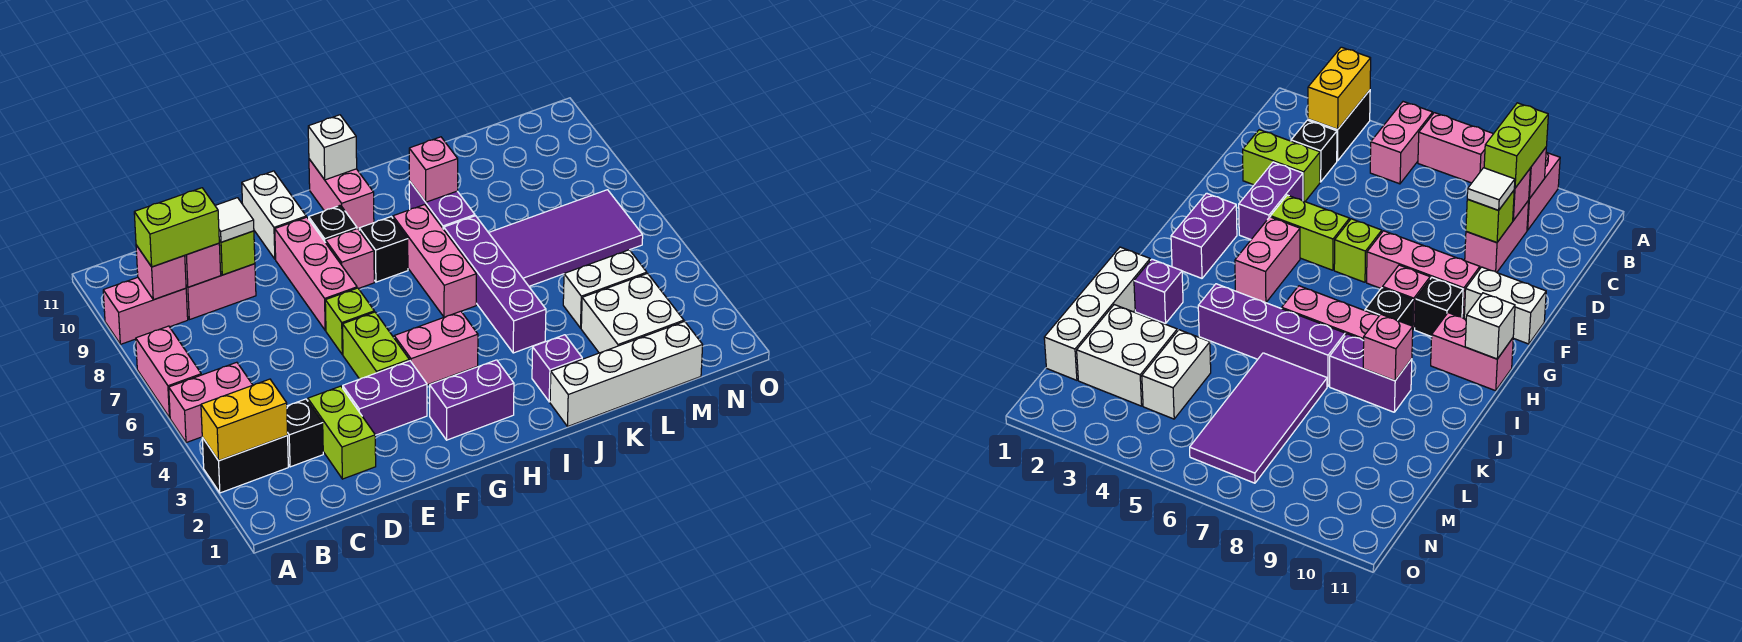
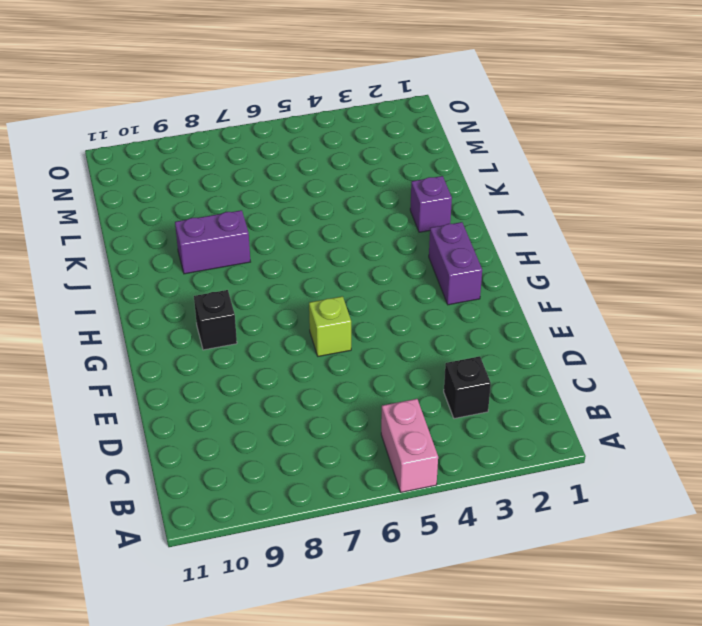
none -> black 1x2 brick [202,436,288,493]
none -> pink 1x2 brick [136,326,201,418]
none -> pink 1x2 brick [103,277,188,344]
none -> pink 1x2 brick [186,264,256,320]

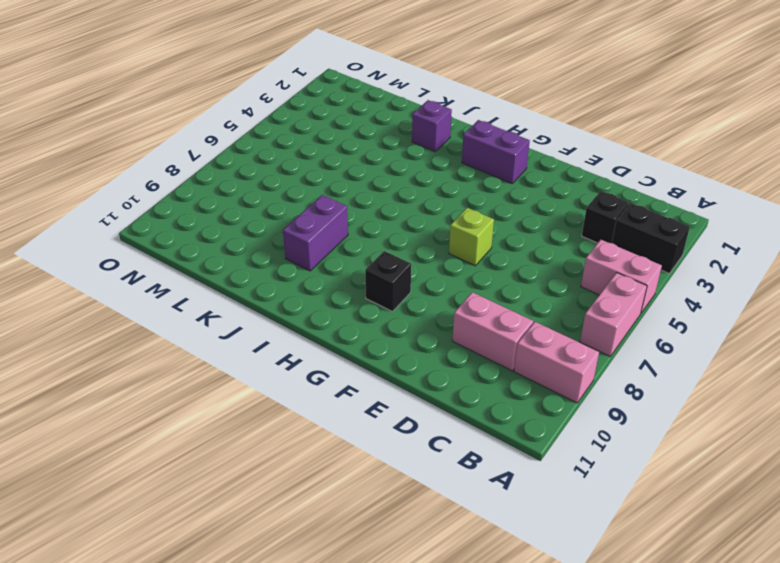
none -> lime 1x2 brick [308,386,376,479]
none -> purple 1x2 brick [343,361,427,435]
none -> lime 1x2 brick [343,312,409,379]
none -> pink 1x3 brick [275,217,357,330]

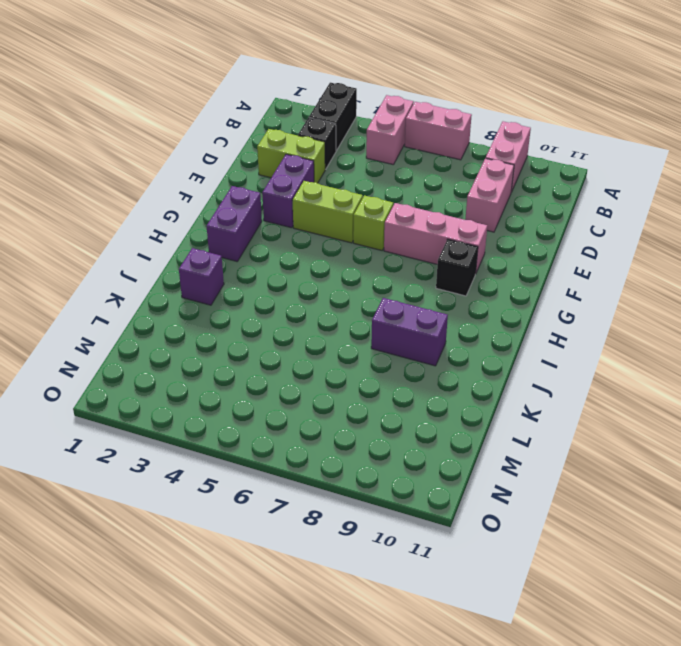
none -> white 1x2 brick [242,171,306,259]
none -> pink 1x2 brick [394,311,478,385]
none -> pink 1x1 brick [326,229,374,289]
none -> black 1x1 brick [359,217,408,282]

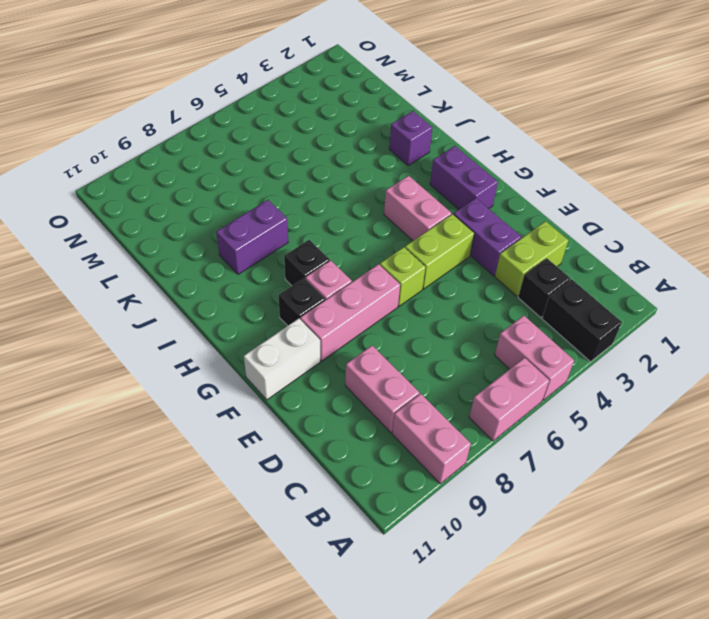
none -> pink 1x2 brick [309,159,374,230]
none -> pink 1x3 brick [393,205,476,317]
none -> white 1x4 brick [550,321,703,427]
none -> purple 1x4 brick [444,216,546,353]

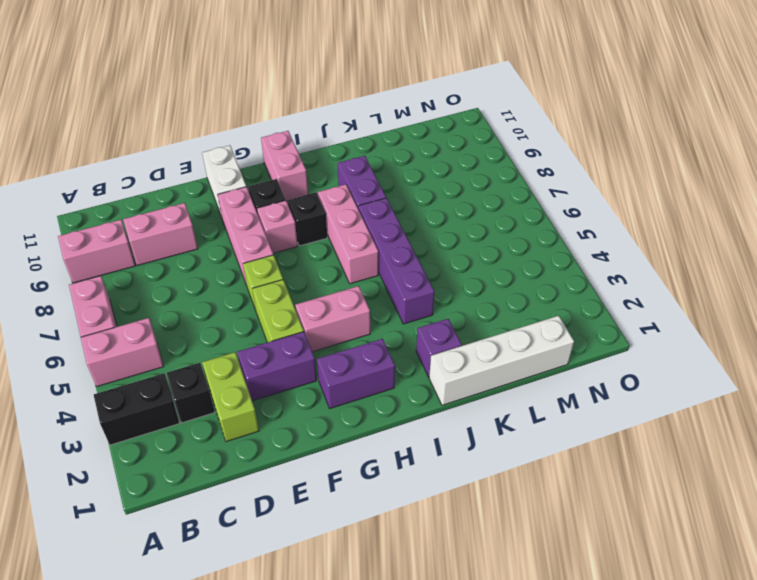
none -> purple 2x4 tile [489,190,643,286]
none -> white 2x2 brick [581,274,684,353]
none -> white 1x2 brick [563,250,647,328]
none -> yellow 1x2 brick [201,379,288,461]

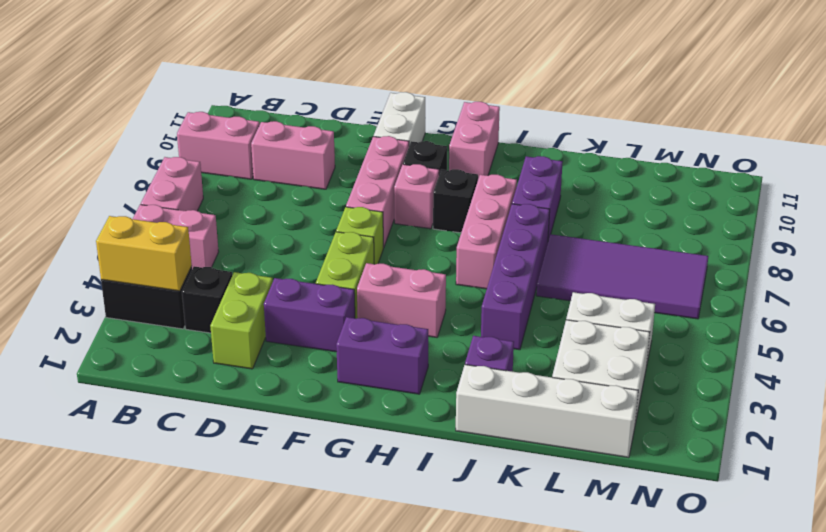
none -> pink 1x1 brick [136,245,186,300]
none -> pink 1x1 brick [185,243,221,287]
none -> lime 1x1 brick [219,231,255,275]
none -> white 1x1 brick [308,115,357,180]

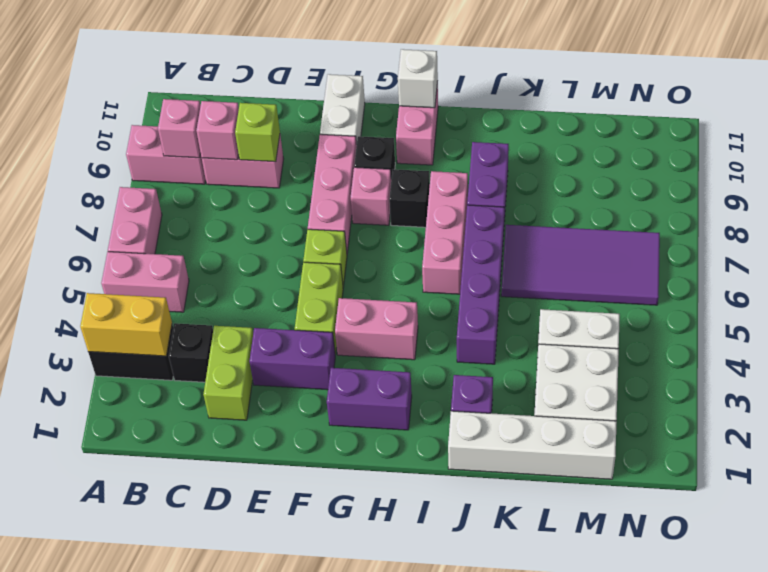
none -> pink 1x1 brick [409,137,458,202]
none -> lime 1x2 brick [134,188,220,267]
none -> white 1x1 tile [215,198,254,242]

